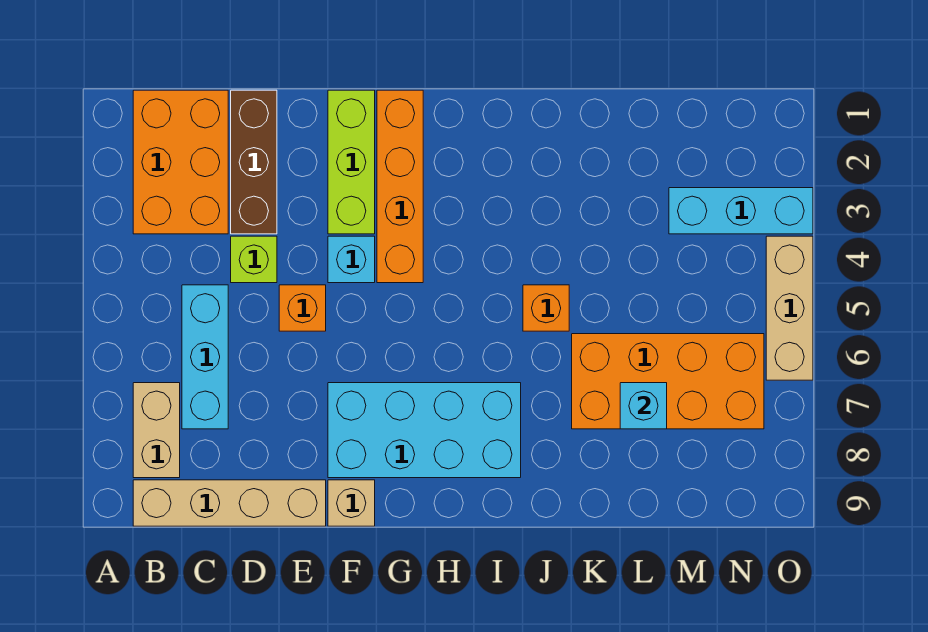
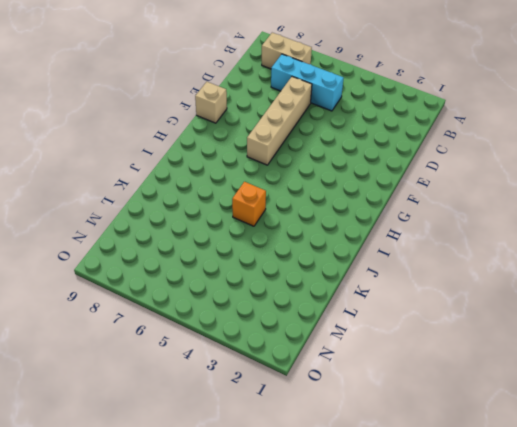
tan 1x4 brick [247,77,312,165] -> tan 1x4 brick moved to [133,480,326,526]
none -> orange 2x3 brick [133,90,228,234]
none -> brown 1x3 brick [231,90,277,234]
none -> lime 1x1 brick [231,236,277,283]

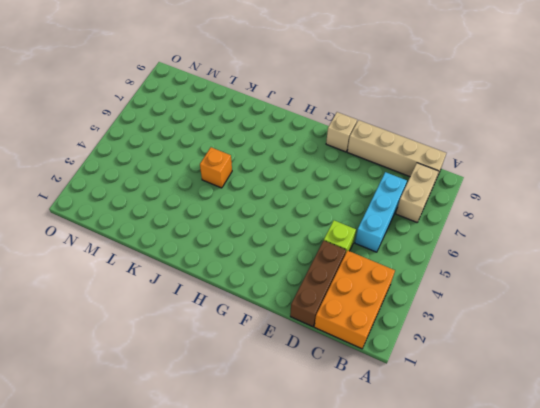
none -> orange 1x1 brick [279,285,326,331]
none -> lime 1x3 brick [328,90,375,234]
none -> cyan 1x1 brick [328,236,375,283]

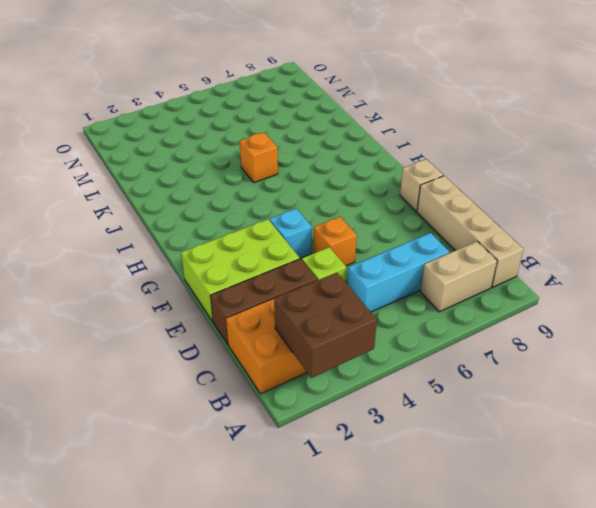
brown 2x2 brick [274,273,377,378] -> none
lime 2x3 brick [181,219,300,321] -> lime 1x3 brick [328,90,375,234]
none -> cyan 2x4 brick [328,383,521,478]
none -> orange 1x4 brick [377,90,423,283]
none -> orange 2x4 brick [572,334,764,429]

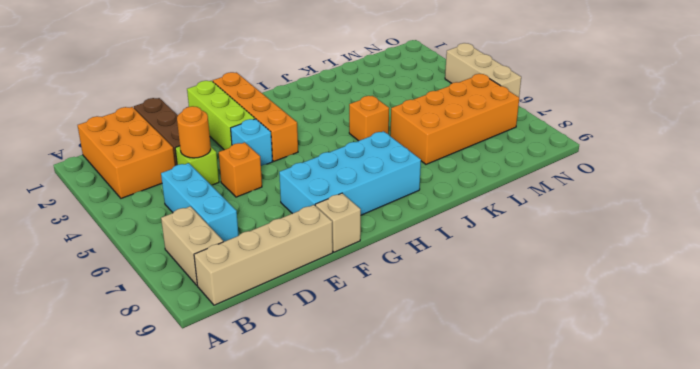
orange 1x1 round brick [177,106,211,158] -> none
none -> cyan 1x3 brick [669,188,813,234]
none -> cyan 1x1 brick [620,383,667,429]

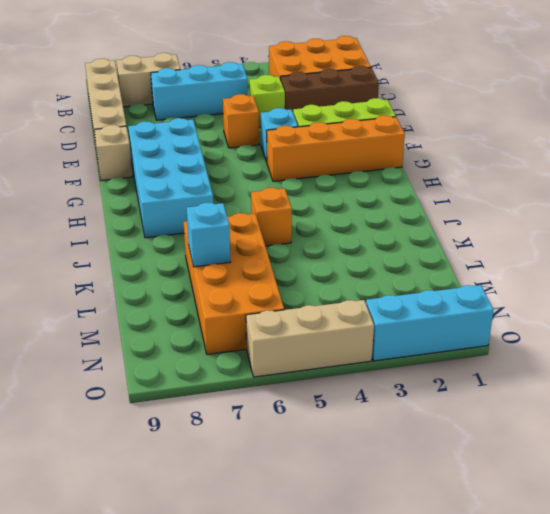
cyan 1x3 brick [366,285,494,361] -> cyan 1x3 brick turned to [669,188,813,234]

